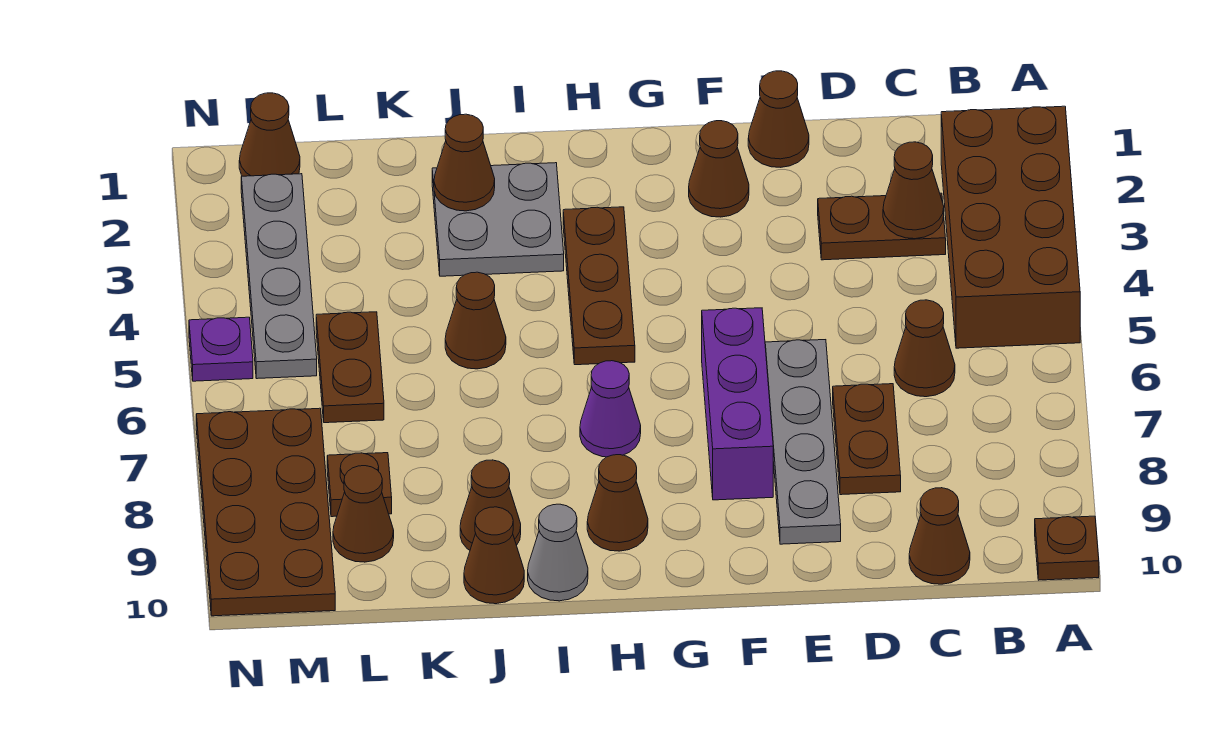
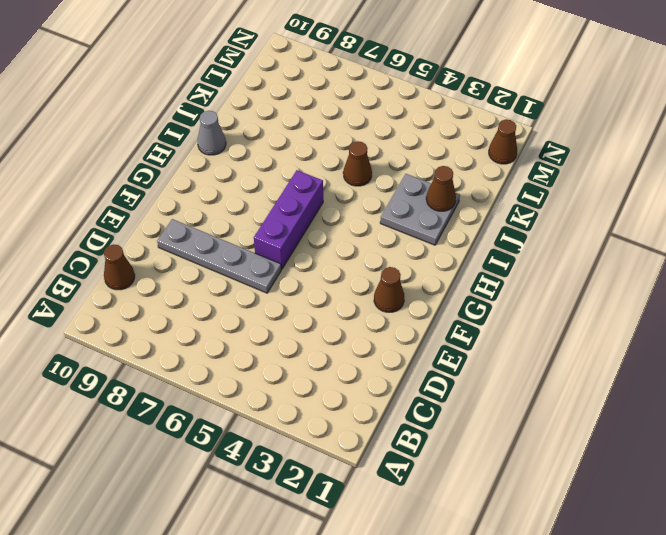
purple 1x3 brick [254,170,323,269] -> purple 1x3 brick turned to [702,308,773,500]
none -> brown 2x4 brick [941,106,1080,348]
none -> brown 1x1 plate [1035,516,1099,580]
none -> brown 1x2 plate [818,193,946,260]

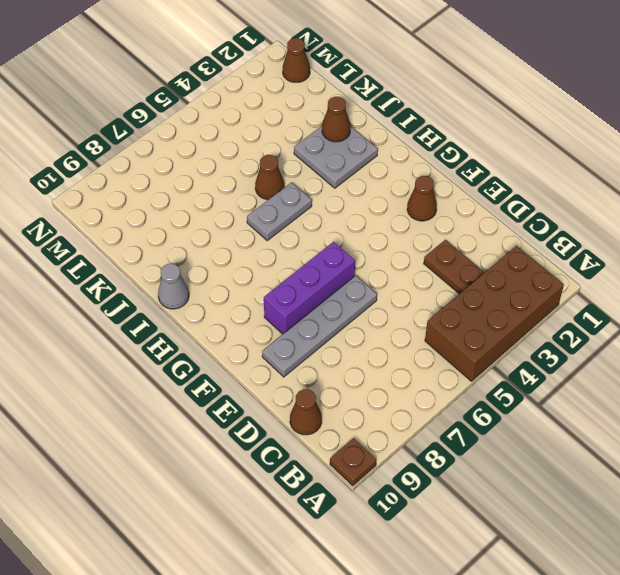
grey 1x2 plate [247,182,312,240] -> none
none -> brown 1x1 cone [894,300,955,397]
none -> brown 1x2 plate [833,384,901,495]
none -> brown 1x1 cone [748,71,809,167]

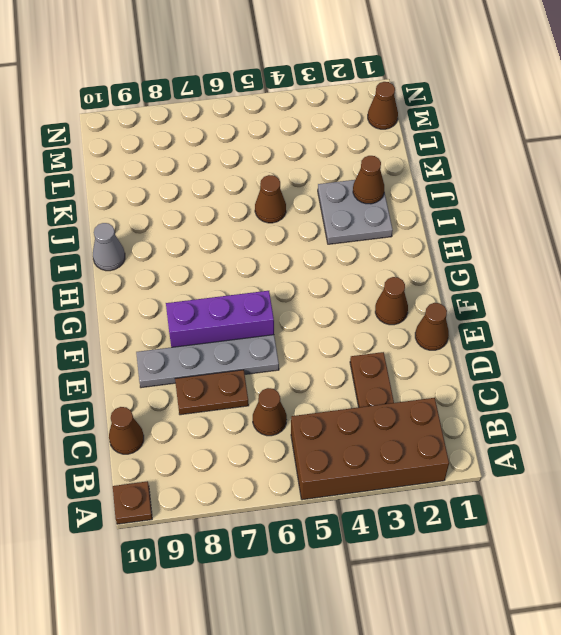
none -> brown 1x3 plate [563,207,635,365]
none -> purple 1x1 cone [580,361,641,457]
none -> brown 1x1 cone [587,455,648,551]

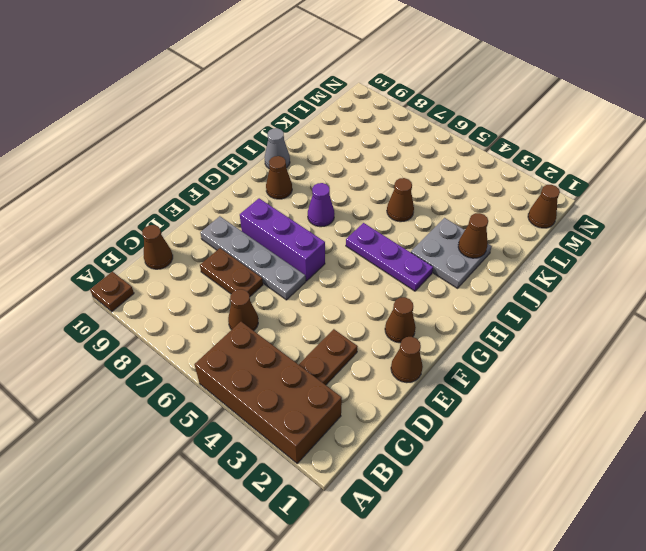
purple 1x3 plate [346,223,433,291] -> brown 1x3 plate [563,207,635,365]
none -> brown 1x1 cone [460,460,521,550]
none -> brown 1x1 cone [464,507,524,604]
none -> brown 1x2 plate [316,312,384,423]

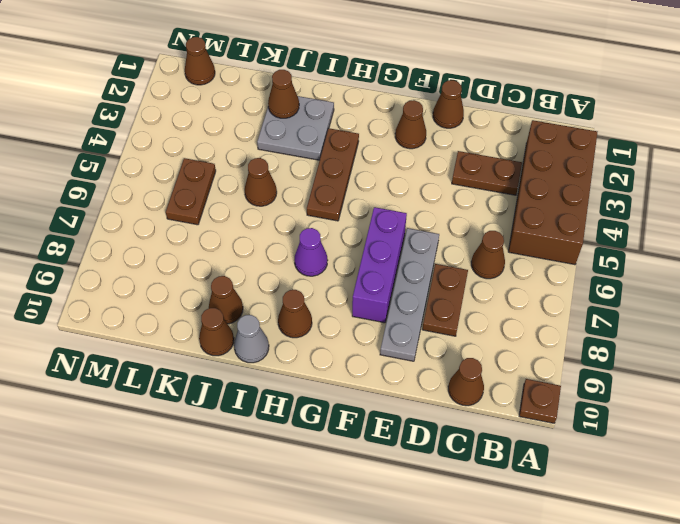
none -> brown 1x1 plate [327,453,392,517]
none -> brown 1x1 cone [333,466,394,562]
none -> grey 1x4 plate [241,174,317,379]

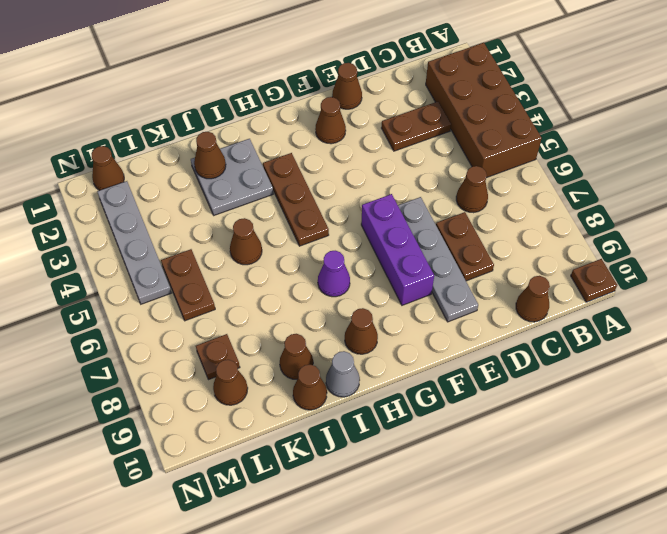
none -> brown 2x4 plate [196,408,335,616]
none -> purple 1x1 plate [189,317,253,381]
none -> brown 1x1 cone [883,142,944,239]

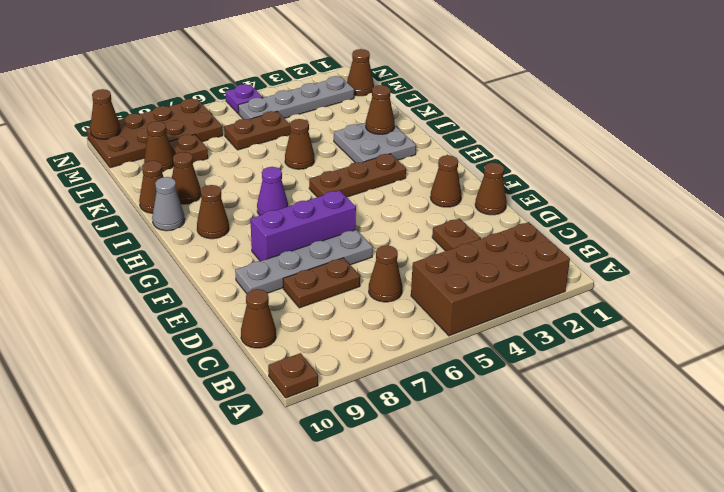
brown 1x1 cone [90,89,120,139] -> brown 1x1 cone moved to [883,142,944,239]

